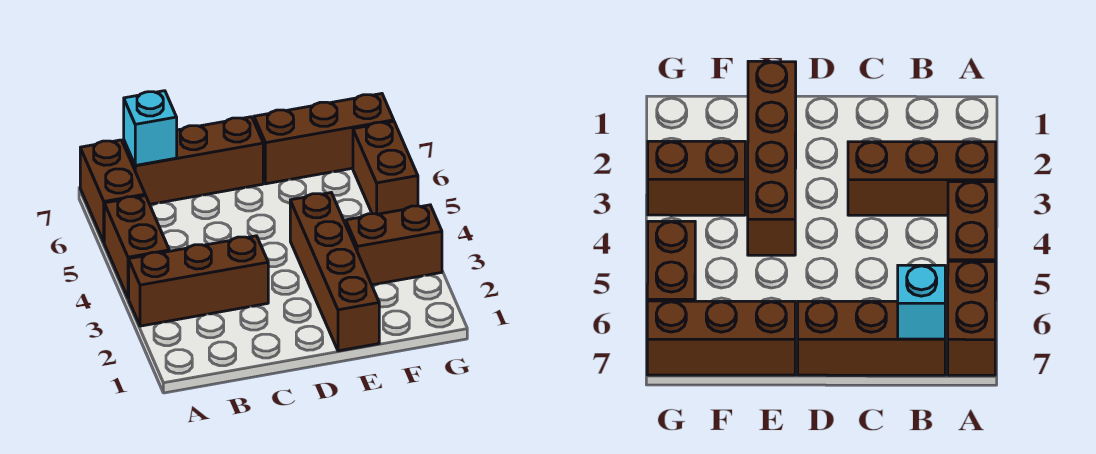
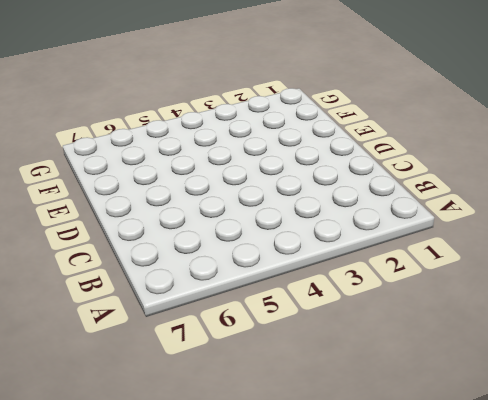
none -> brown 1x3 brick [129,236,268,326]
none -> brown 1x2 brick [104,196,169,298]

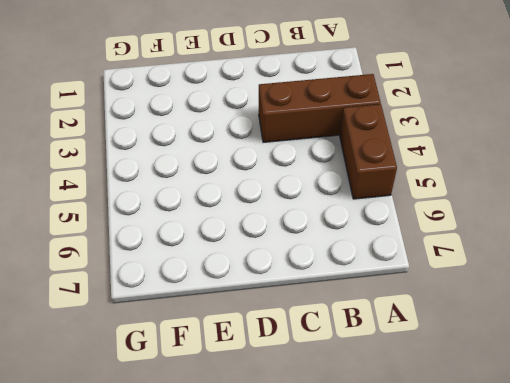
none -> brown 1x2 brick [80,140,145,242]
none -> brown 1x3 brick [124,117,263,204]

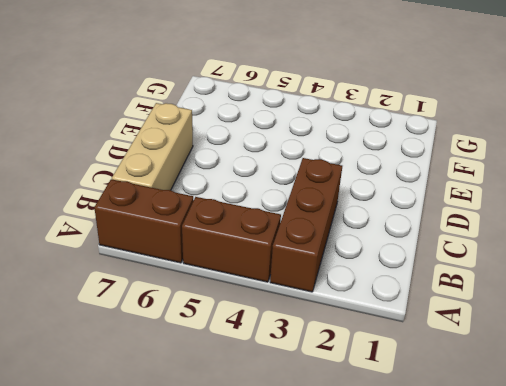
tan 1x3 brick [112,103,193,190] -> brown 1x3 brick [124,117,263,204]
none -> brown 1x4 brick [290,193,379,351]
none -> brown 1x3 brick [254,94,394,184]

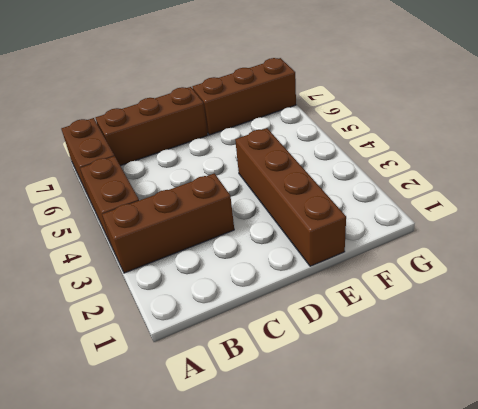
none -> brown 1x2 brick [346,205,442,285]
none -> brown 1x2 brick [353,121,418,214]

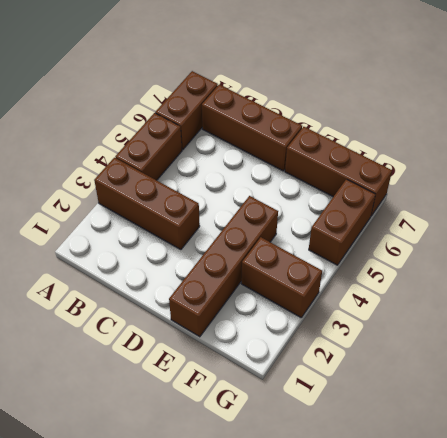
none -> cyan 1x1 brick [124,91,177,165]

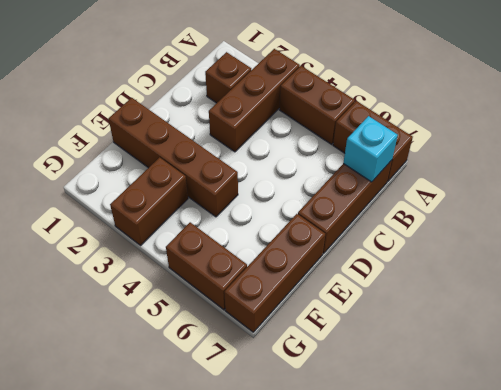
brown 1x1 brick [205,52,251,103] -> none

